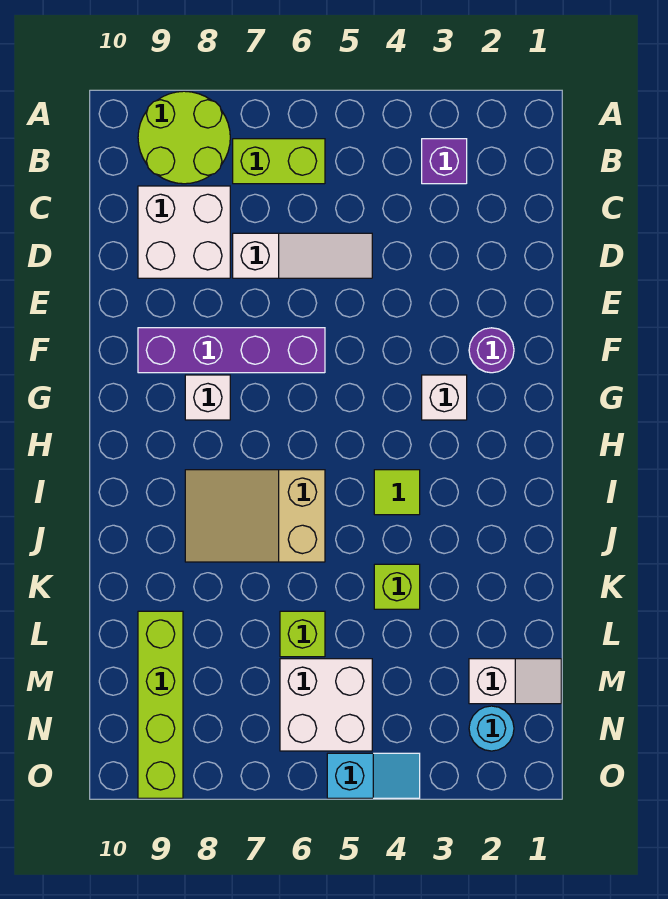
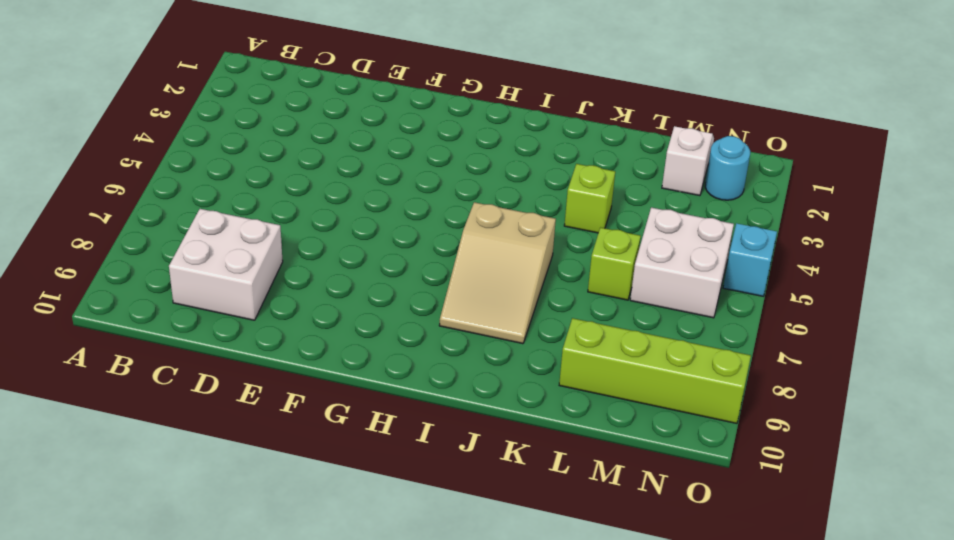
none -> lime 2x2 round brick [138,91,230,184]
none -> purple 1x1 brick [422,139,467,184]
none -> lime 1x2 brick [233,139,325,184]

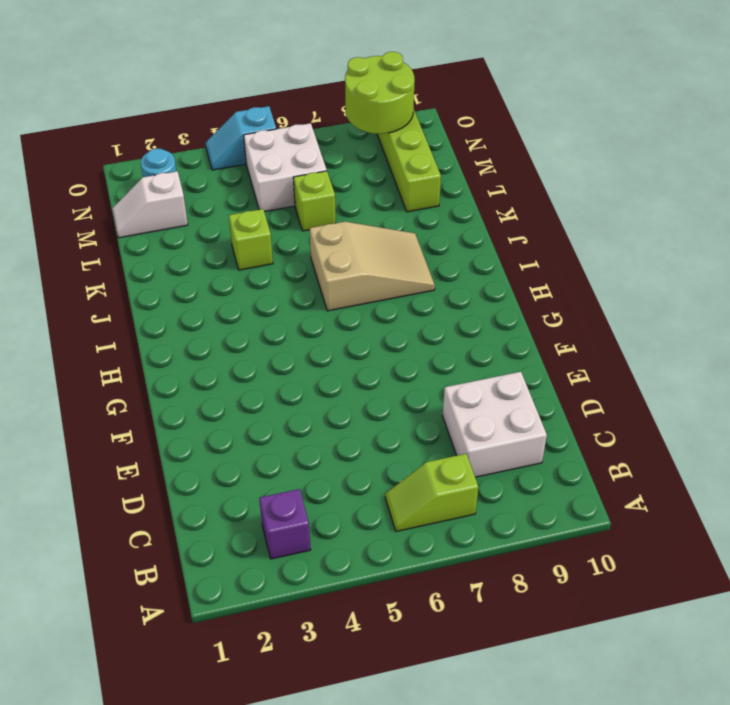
lime 1x2 slope [385,454,478,532] -> lime 1x2 brick [233,139,325,184]
lime 2x2 round brick [345,52,415,134] -> lime 2x2 round brick moved to [138,91,230,184]
none -> white 1x3 slope [233,233,372,278]
none -> purple 1x1 round brick [469,328,514,373]
none -> purple 1x4 brick [138,328,325,373]

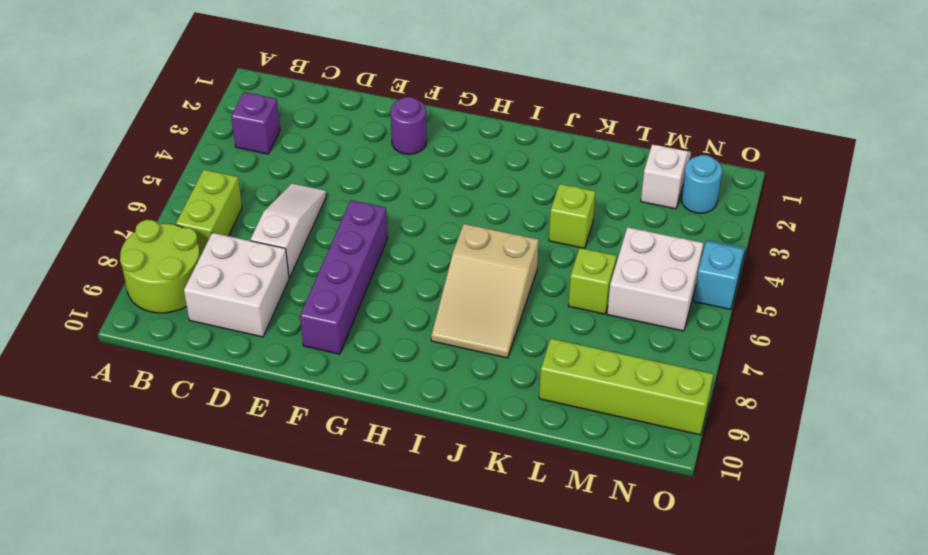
none -> white 1x1 brick [422,375,467,420]
none -> white 1x1 brick [185,375,230,420]
none -> lime 1x1 tile [374,470,420,515]

